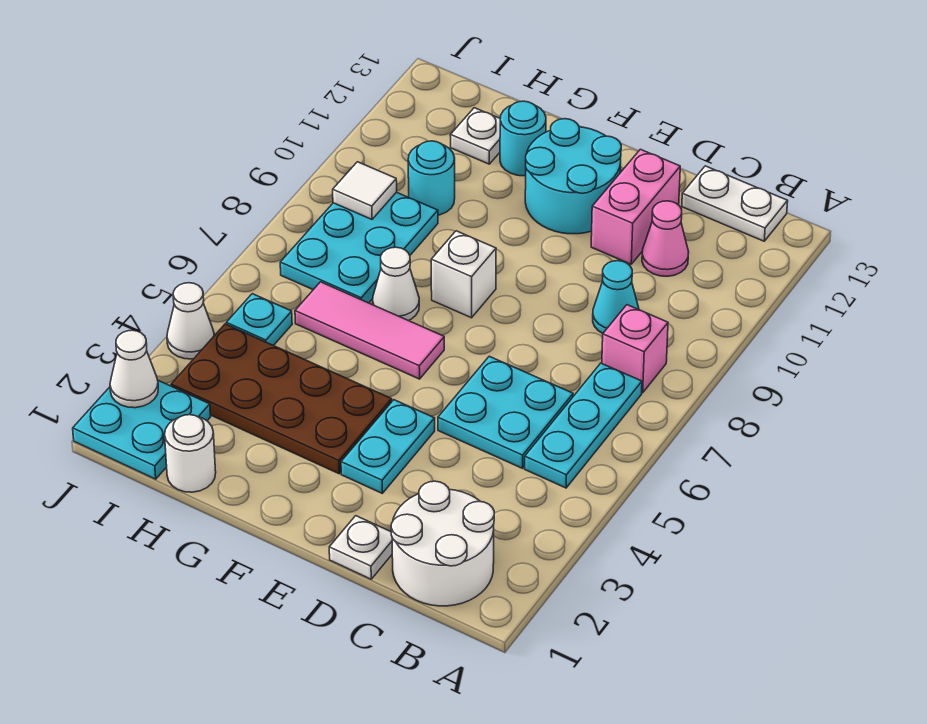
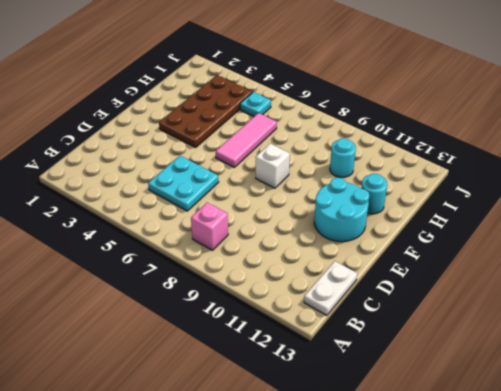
none -> white 2x2 round brick [391,481,494,606]
none -> cyan 1x3 plate [525,363,642,488]
none -> cyan 1x1 cone [593,261,639,333]

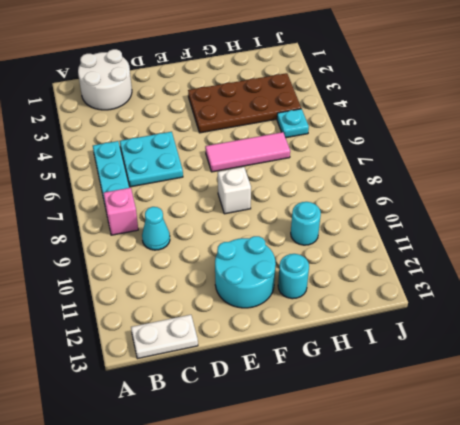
none -> pink 1x1 cone [642,201,689,276]
none -> white 1x1 plate [329,516,392,579]
none -> pink 1x2 brick [591,149,680,264]

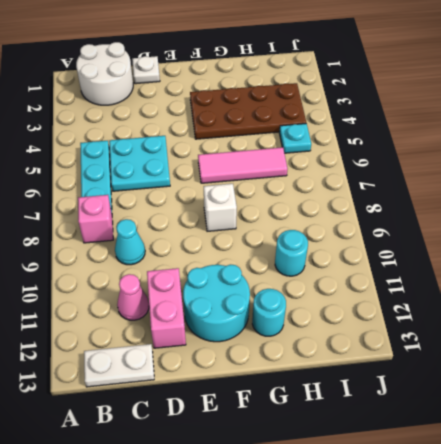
none -> cyan 1x2 plate [341,400,435,493]
none -> white 1x1 cone [373,247,419,321]
none -> white 1x1 round brick [165,415,216,492]

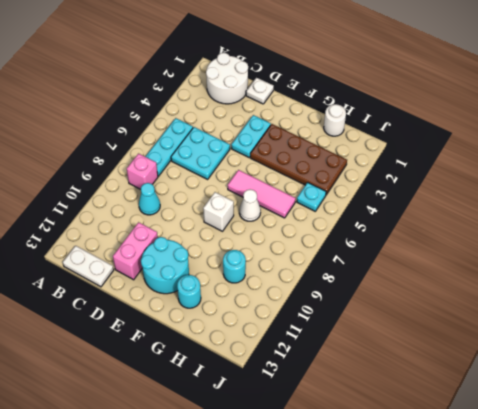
none -> pink 1x1 cone [642,201,689,276]
none -> cyan 2x3 plate [280,192,438,303]
none -> white 1x1 plate [450,108,500,164]

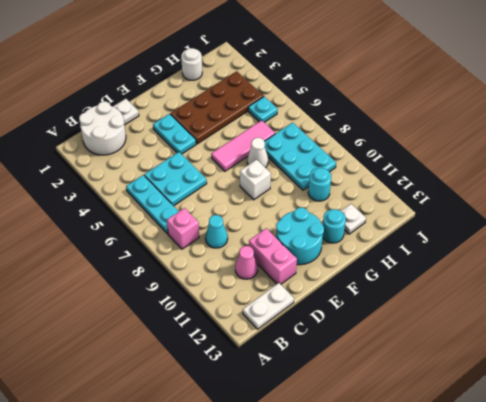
none -> cyan 2x2 plate [73,381,210,479]
none -> white 1x1 cone [167,283,214,359]
none -> white 1x1 tile [333,162,397,219]

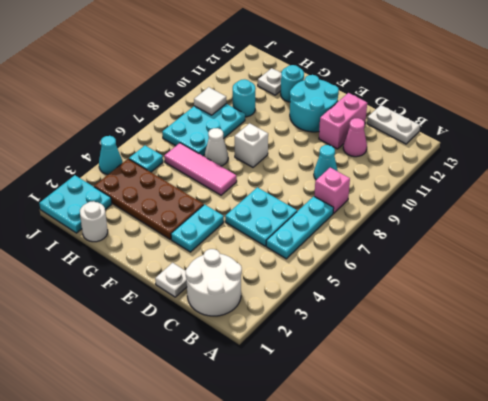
cyan 1x1 cone [99,136,123,174] -> white 1x1 cone [167,283,214,359]
none -> white 1x1 cone [110,330,158,408]

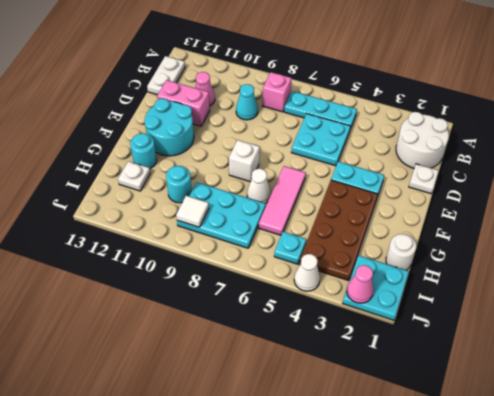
pink 1x1 cone [347,265,374,303] -> white 1x1 cone [110,330,158,408]

